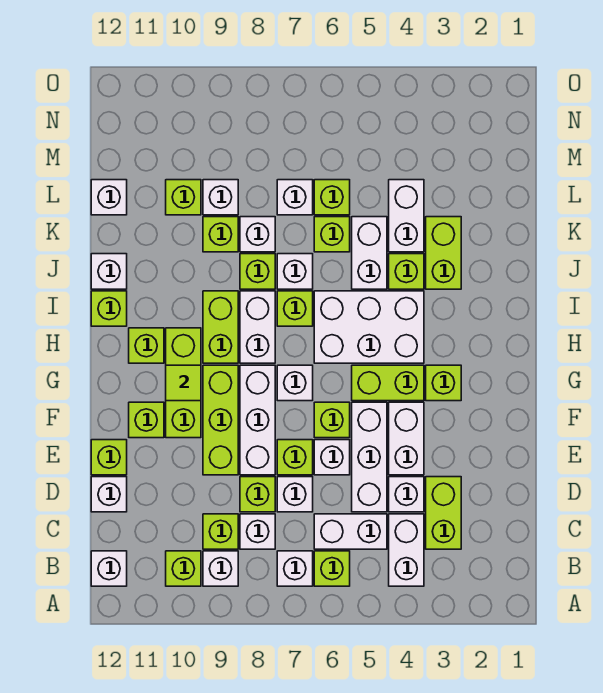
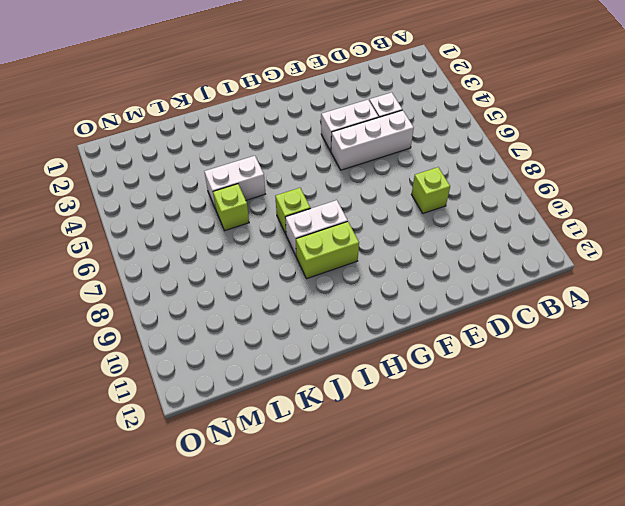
none -> white 1x2 brick [389,514,424,586]
none -> lime 1x1 brick [314,551,350,586]
none -> white 1x1 brick [277,551,313,586]
none -> white 1x1 brick [203,551,238,586]

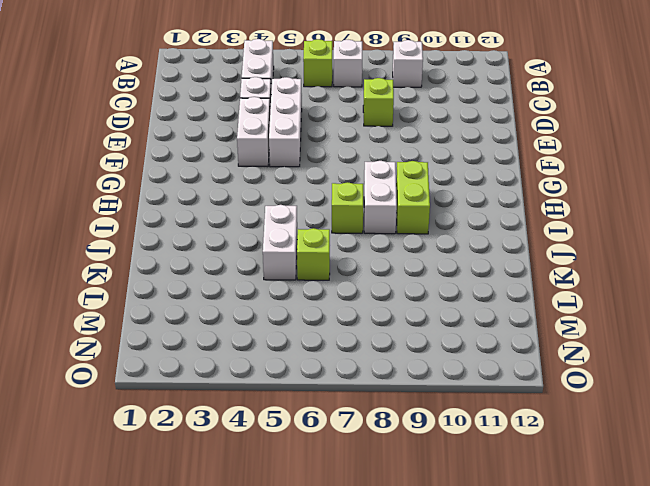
none -> lime 1x1 brick [166,551,201,586]
none -> white 1x1 brick [91,551,127,586]
none -> lime 1x2 brick [426,477,461,549]
none -> white 1x2 brick [314,514,387,549]

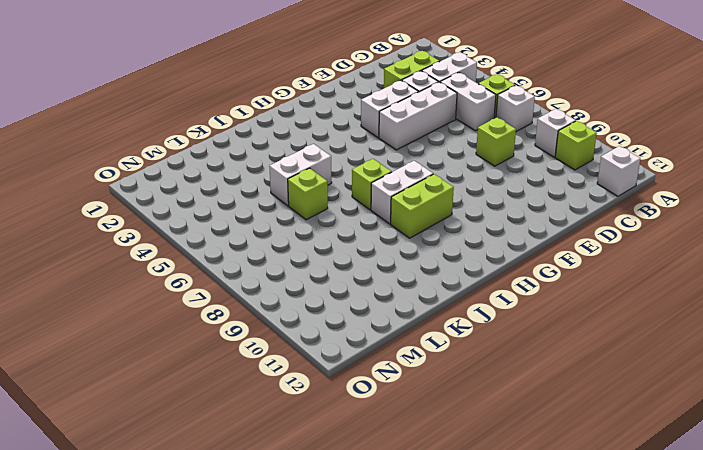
none -> white 1x1 brick [240,514,275,549]
none -> lime 1x1 brick [203,514,238,549]
none -> white 1x1 brick [277,477,313,512]
none -> white 1x1 brick [91,477,127,512]

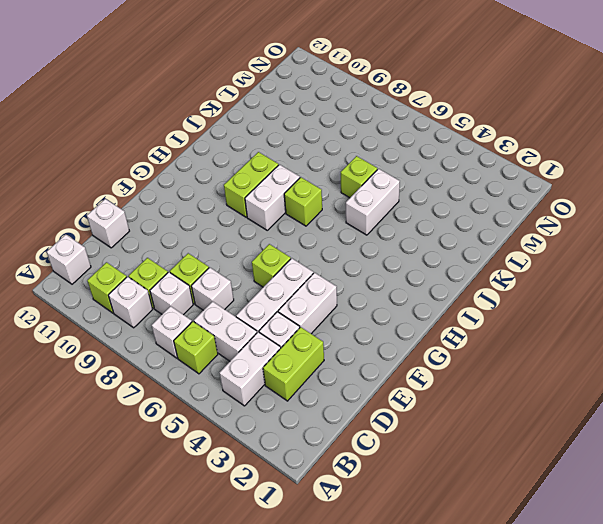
none -> white 1x1 brick [314,440,350,475]
none -> lime 1x1 brick [277,440,313,475]
none -> white 1x3 brick [240,365,275,475]
none -> lime 1x3 brick [203,365,238,475]

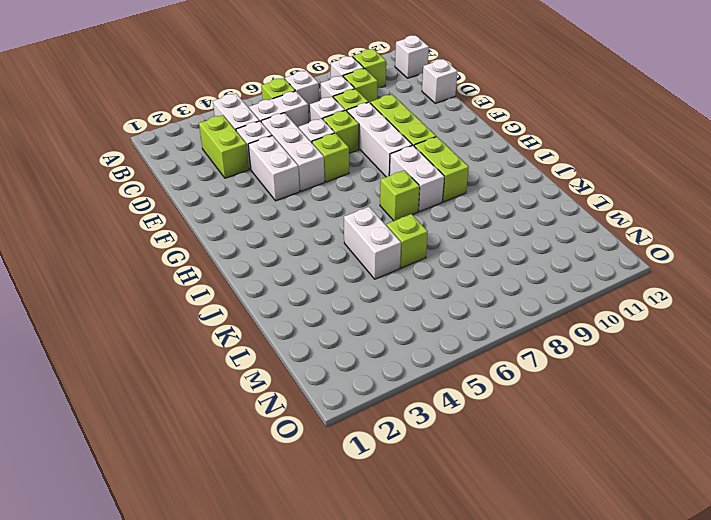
none -> lime 1x1 brick [91,440,127,475]
none -> lime 1x3 brick [166,328,201,438]
none -> lime 1x1 brick [129,402,164,438]
none -> lime 1x1 brick [426,365,461,401]

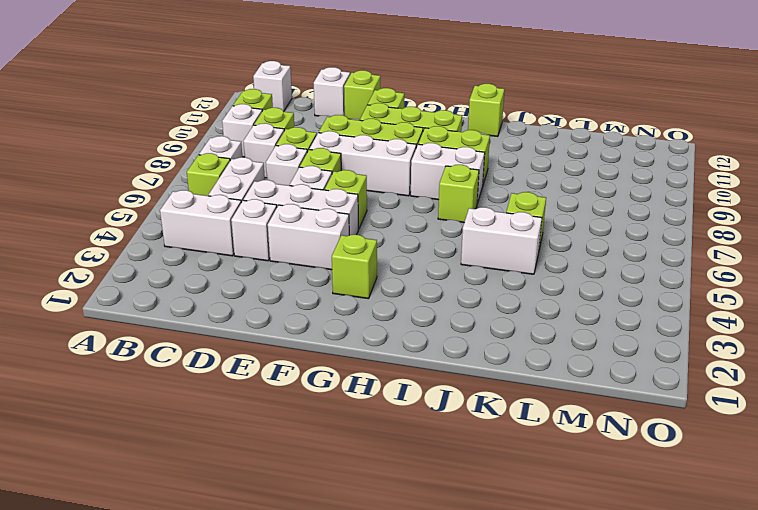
none -> lime 1x2 brick [426,477,461,549]
none -> lime 1x2 brick [352,365,424,401]
none -> white 1x1 brick [277,365,313,401]
none -> white 2x3 brick [314,291,424,363]

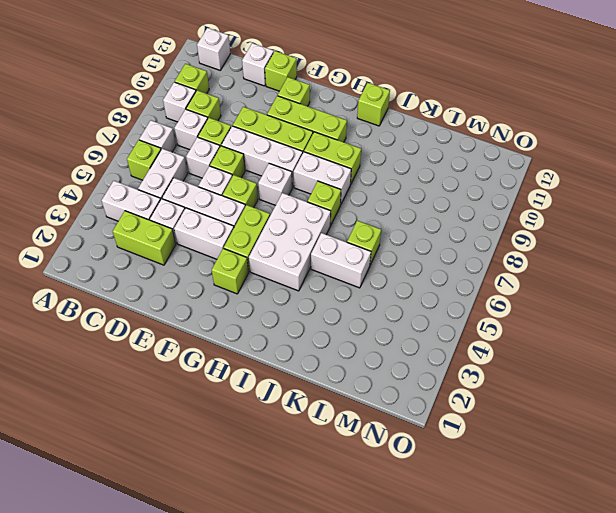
none -> lime 1x1 brick [129,328,164,363]
none -> lime 1x2 brick [426,217,461,289]
none -> lime 1x1 brick [389,254,424,289]
none -> white 1x1 brick [277,254,313,289]

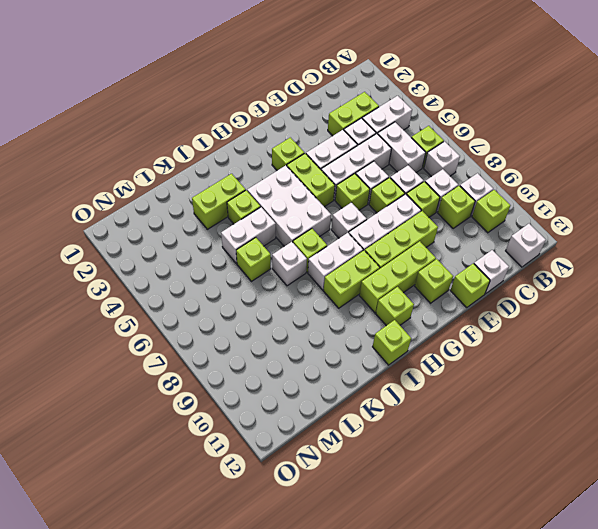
none -> lime 1x1 brick [240,254,275,289]
none -> white 1x1 brick [91,254,127,289]
none -> white 1x2 brick [389,180,424,252]
none -> white 1x1 brick [240,217,275,252]

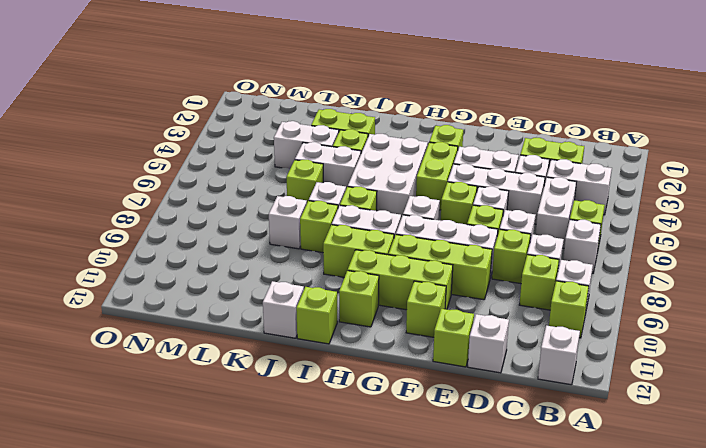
none -> lime 1x1 brick [203,217,238,252]
none -> lime 1x1 brick [314,180,350,215]
none -> white 1x1 brick [277,180,313,215]
none -> white 1x1 brick [203,180,238,215]

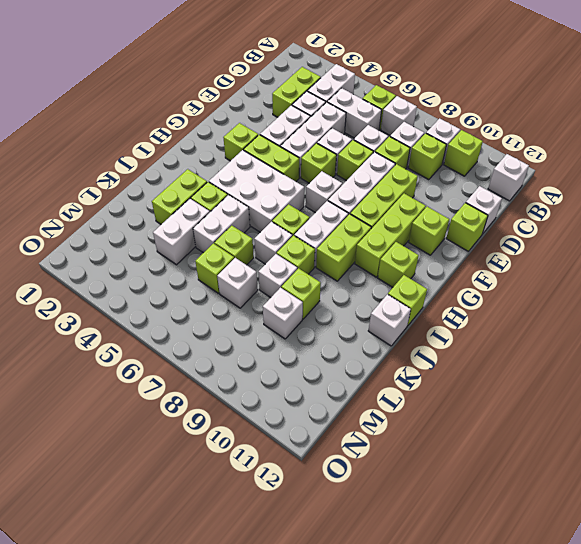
none -> lime 1x1 brick [166,180,201,215]
none -> white 1x1 brick [91,180,127,215]
none -> lime 1x1 tile [166,365,201,401]

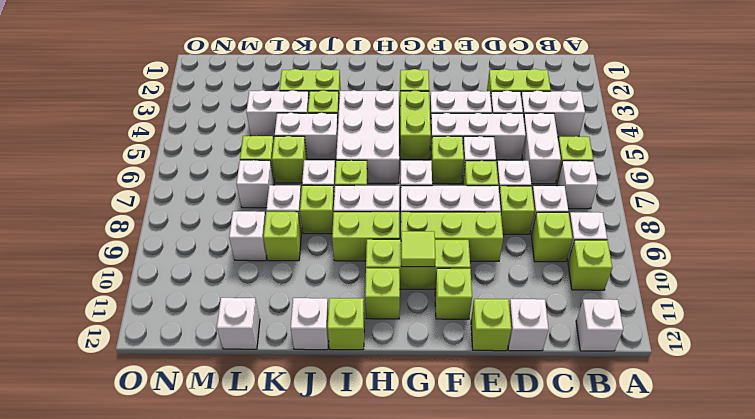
none -> lime 1x1 brick [166,180,201,215]

